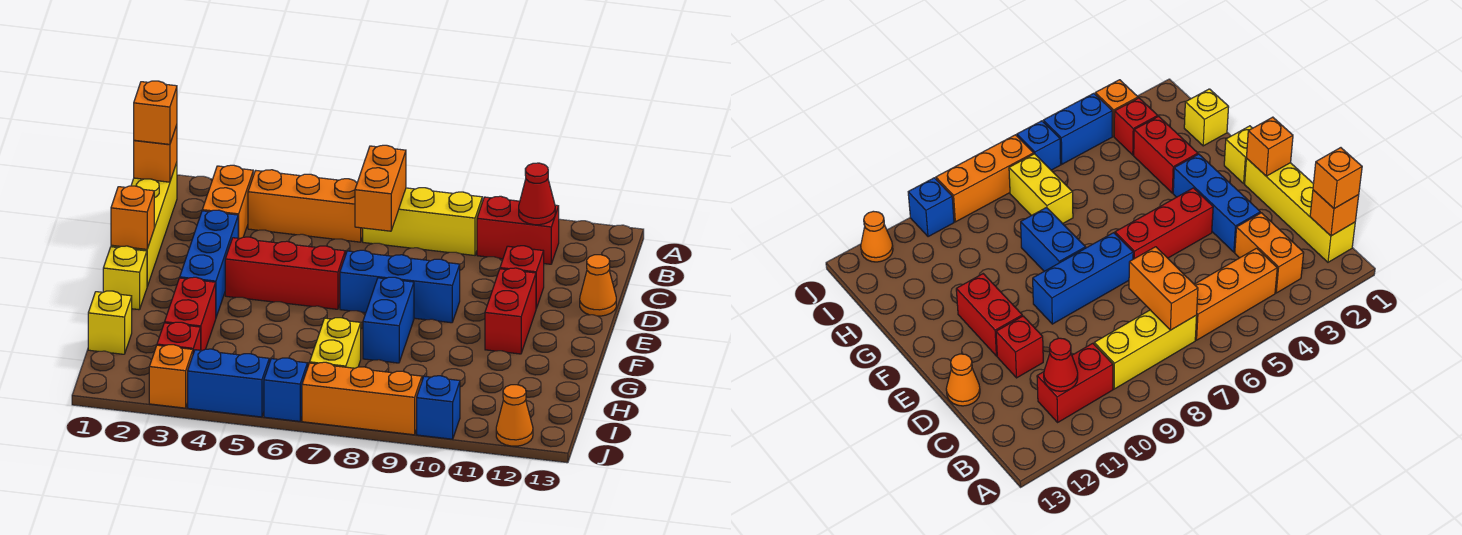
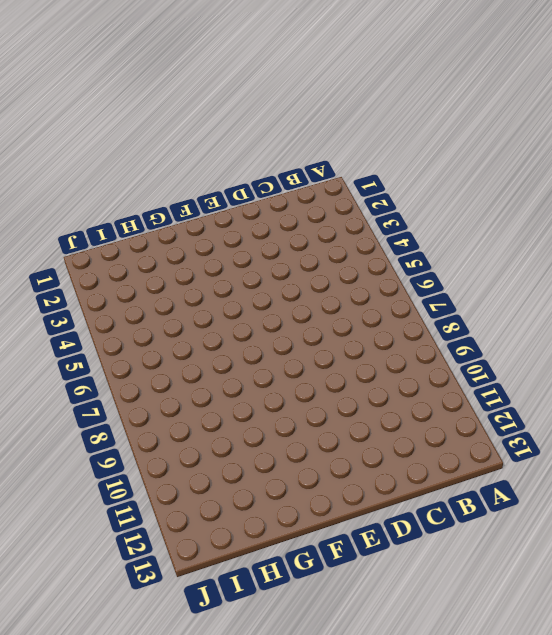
none -> yellow 1x4 brick [111,163,177,286]
none -> orange 1x2 brick [202,165,253,238]
none -> orange 1x3 brick [248,170,363,242]

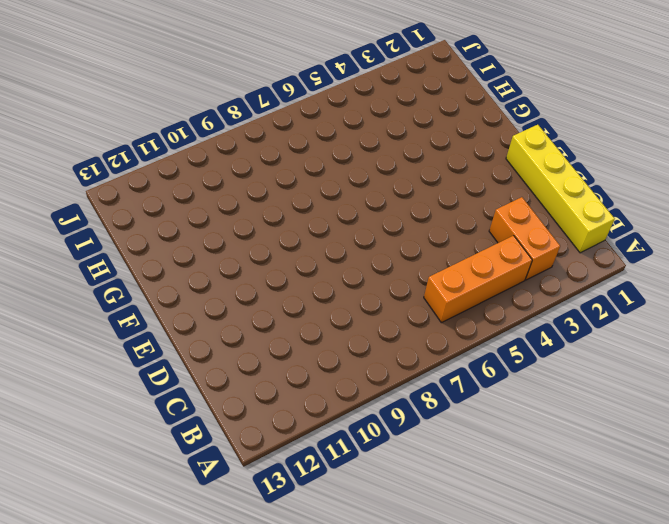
none -> yellow 1x3 brick [363,188,482,255]
none -> red 1x2 brick [477,196,559,264]
none -> blue 1x3 brick [180,210,238,317]

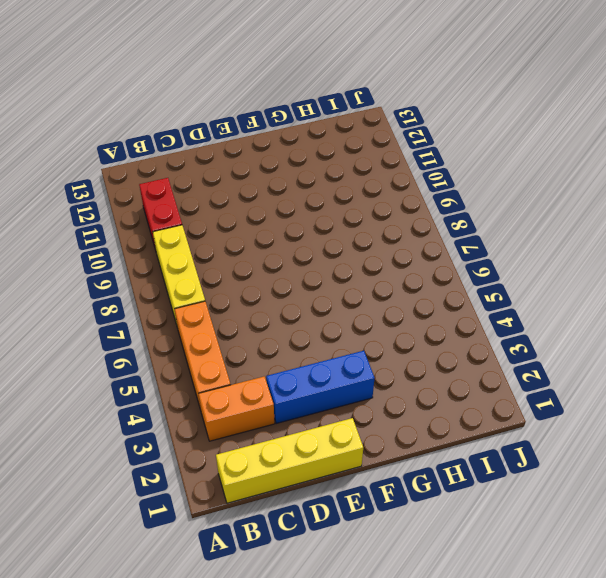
none -> red 1x1 brick [500,246,544,308]
none -> orange 1x1 cone [580,255,616,316]
none -> red 1x3 brick [225,237,345,309]

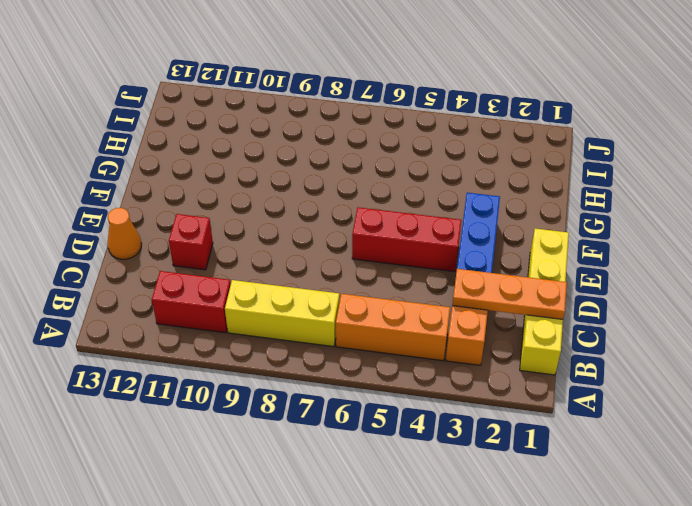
orange 1x3 plate [452,269,567,319] -> none
none -> blue 1x3 brick [340,250,460,323]
none -> red 1x2 brick [485,268,536,354]
none -> yellow 1x1 brick [103,246,147,310]

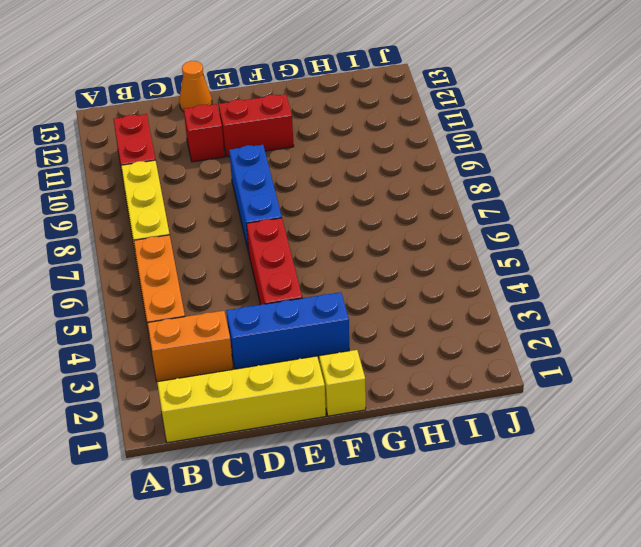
none -> blue 1x2 brick [363,277,414,363]
none -> red 1x2 brick [165,277,216,351]
none -> yellow 1x1 brick [88,291,132,354]

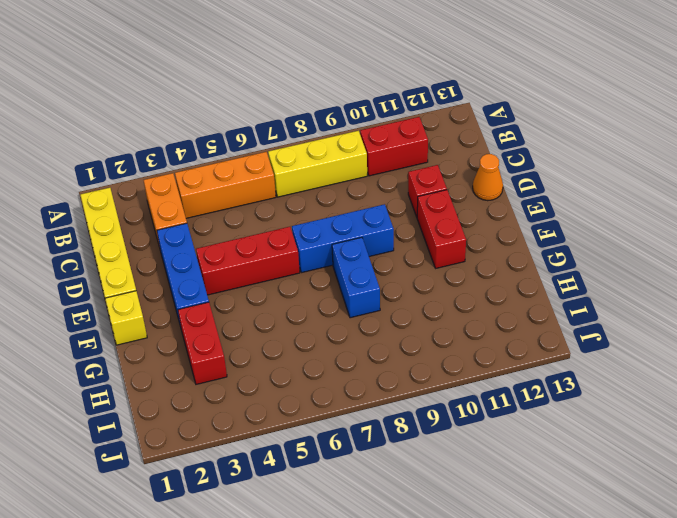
none -> yellow 1x1 brick [88,291,132,354]
none -> yellow 1x2 brick [310,318,361,368]
none -> red 1x1 brick [157,322,201,353]

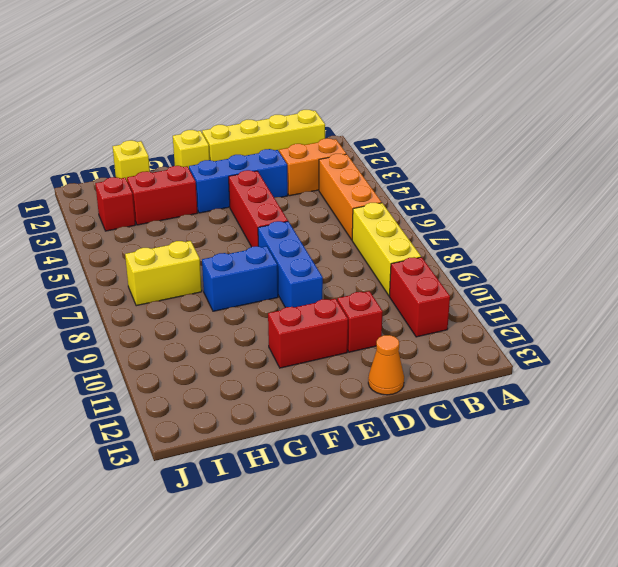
none -> orange 1x1 brick [149,345,193,408]
none -> blue 1x2 brick [188,349,269,417]
none -> blue 1x1 brick [264,358,307,421]

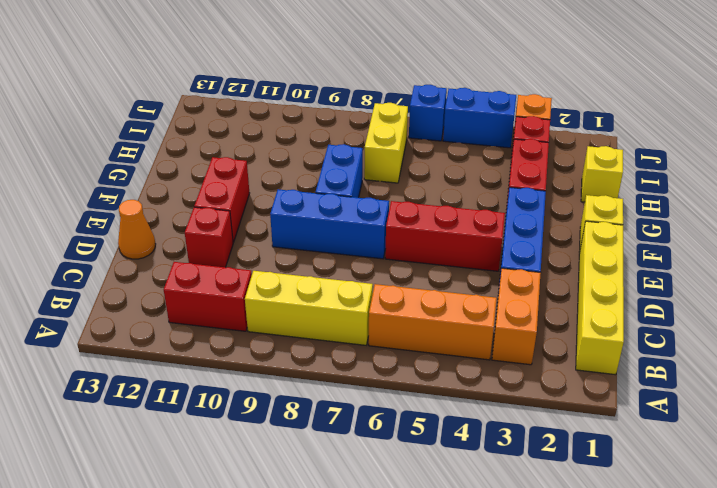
none -> orange 1x3 brick [302,362,422,435]
none -> blue 1x1 brick [417,376,460,439]
none -> orange 1x1 cone [496,385,533,446]

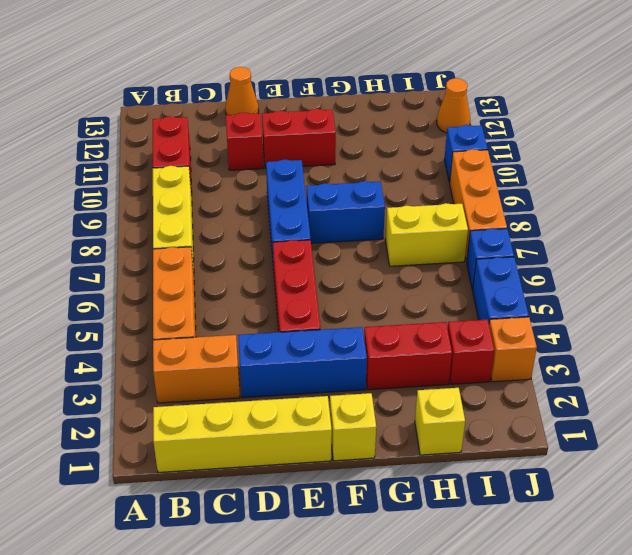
none -> orange 1x1 brick [134,125,177,182]
none -> orange 1x2 brick [355,145,406,231]
none -> red 1x1 cone [519,163,555,225]

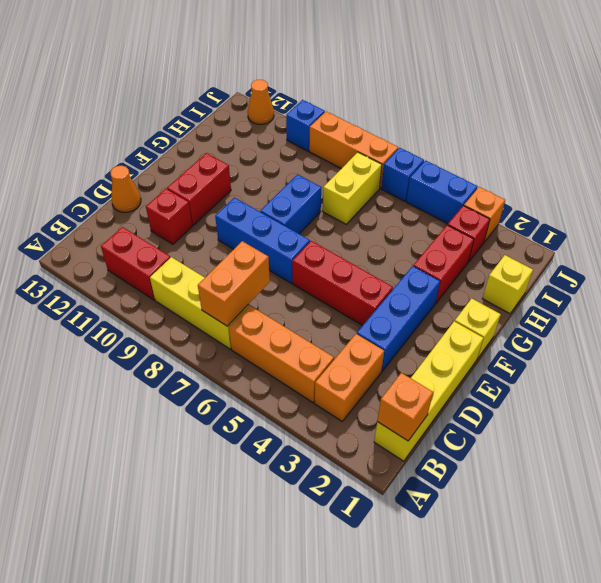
none -> red 1x1 cone [519,163,555,225]
none -> orange 1x1 brick [111,186,154,249]
none -> orange 1x1 brick [134,81,177,144]

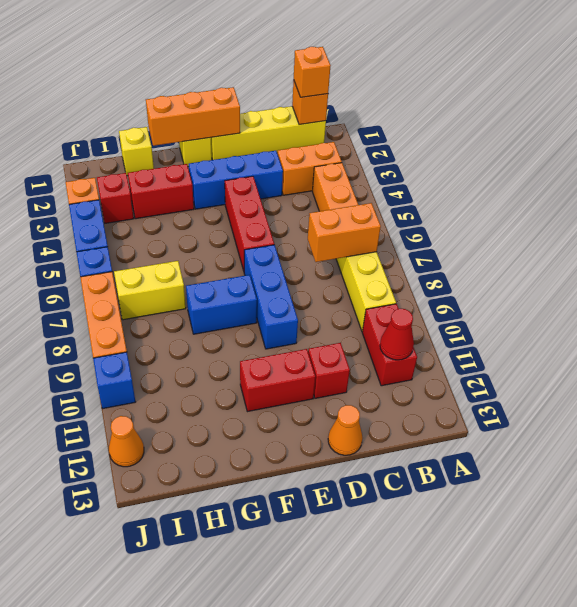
orange 1x3 brick [146,87,240,146] -> orange 1x1 brick [111,186,154,249]

